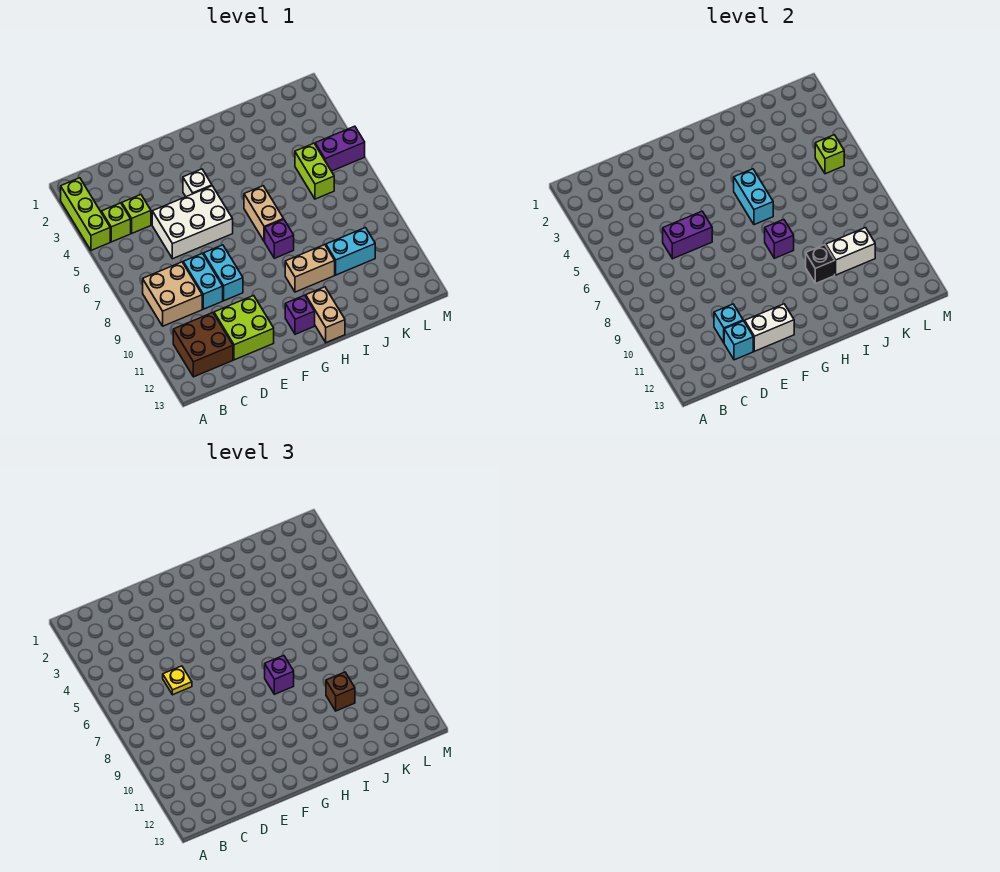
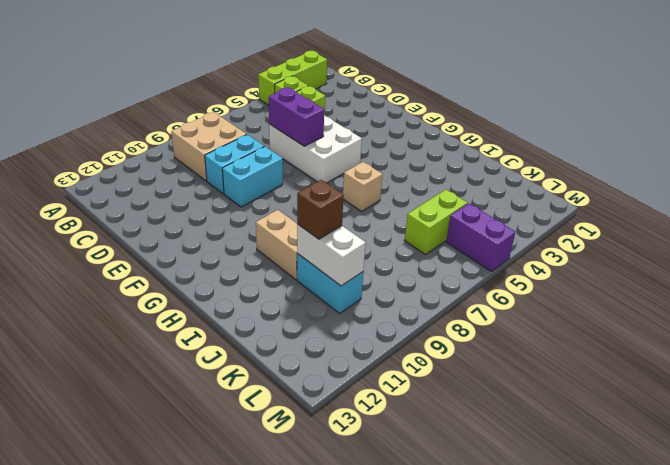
tan 1x1 brick [343,162,383,211] -> tan 1x2 brick [244,186,283,242]
none -> brown 2x2 brick [173,313,233,377]
none -> lime 2x2 brick [214,295,274,360]
none -> white 1x1 brick [183,169,212,197]
none -> purple 1x1 brick [285,295,315,334]

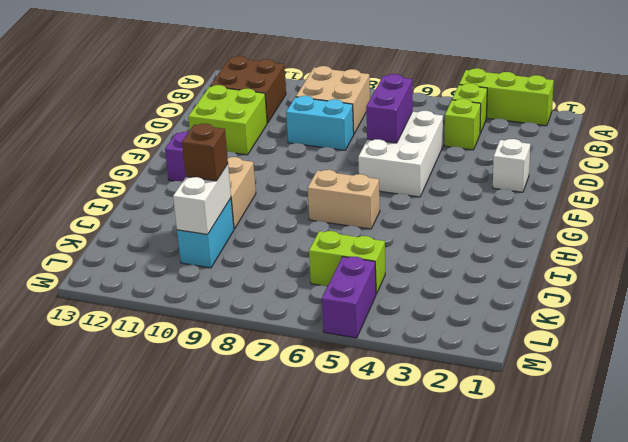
white 1x1 brick [493,139,530,192] -> white 1x1 brick moved to [183,169,212,197]
none -> cyan 1x2 brick [204,245,243,301]
none -> purple 1x1 brick [265,219,294,258]
none -> tan 1x2 brick [306,287,345,343]
none -> cyan 1x1 brick [714,304,743,342]

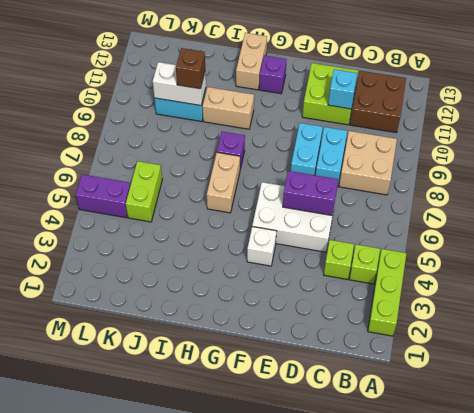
none -> cyan 1x1 brick [724,321,753,360]
none -> white 1x2 brick [745,304,794,351]
none -> cyan 1x2 brick [734,169,773,225]
none -> purple 1x1 brick [765,219,794,258]

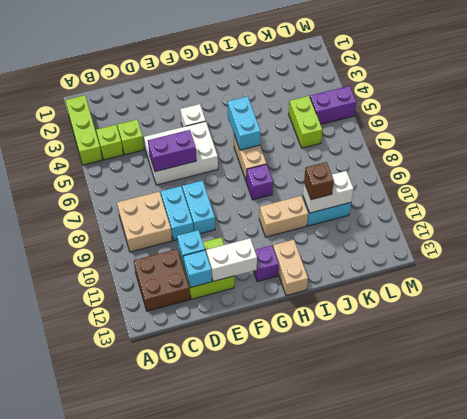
none -> purple 1x1 brick [765,219,794,258]
none -> black 1x1 brick [806,245,835,284]
none -> lime 1x1 brick [815,135,844,174]
none -> yellow 1x1 plate [163,666,192,695]

